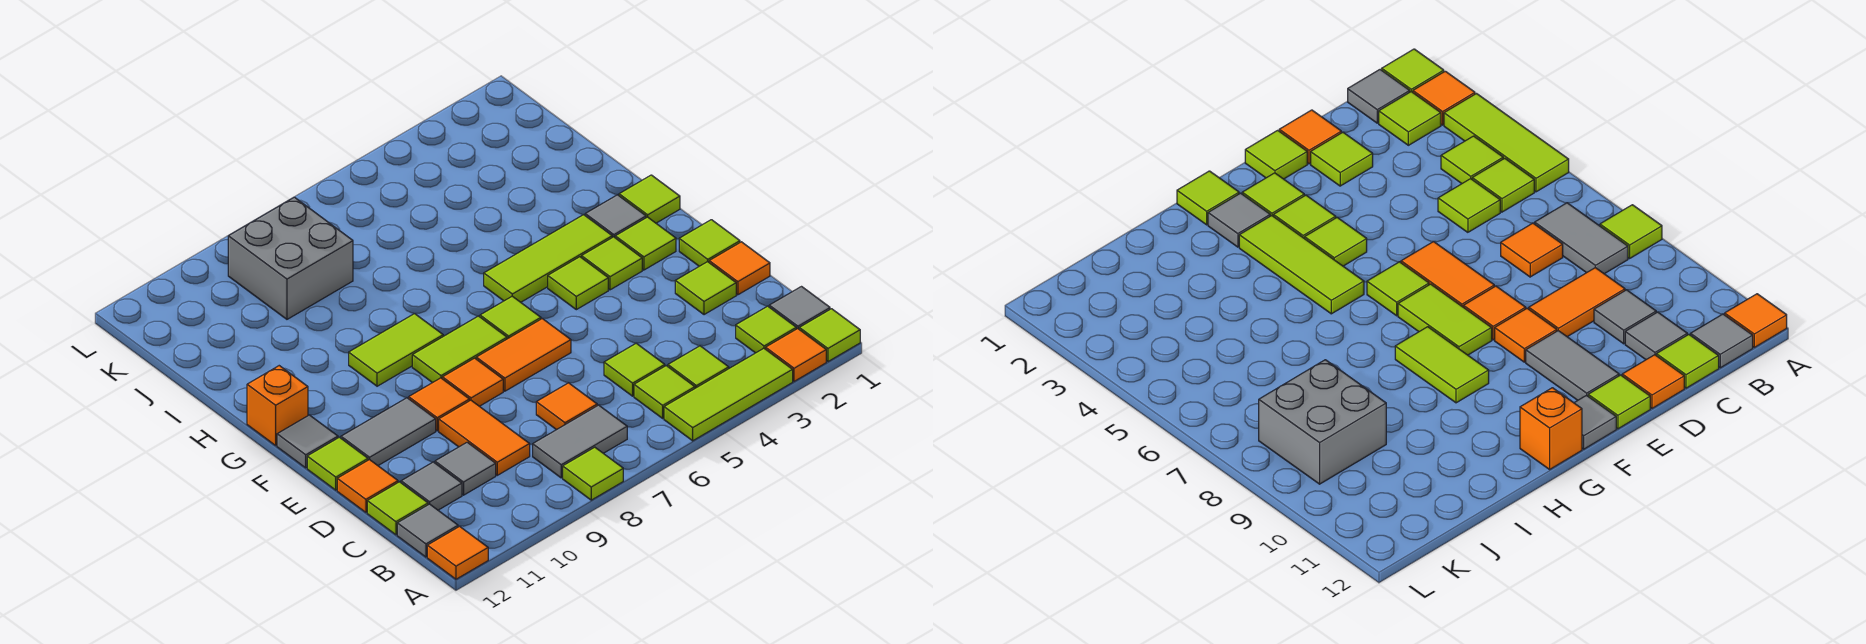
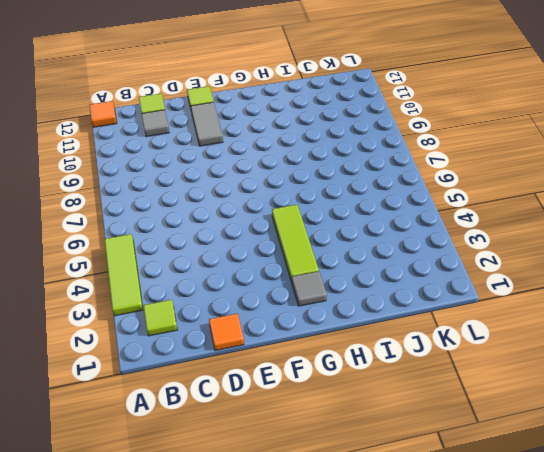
none -> lime 1x1 tile [799,309,860,362]
none -> orange 1x1 tile [766,329,826,381]
none -> lime 1x1 tile [563,447,623,500]
none -> grey 1x1 tile [769,287,830,329]

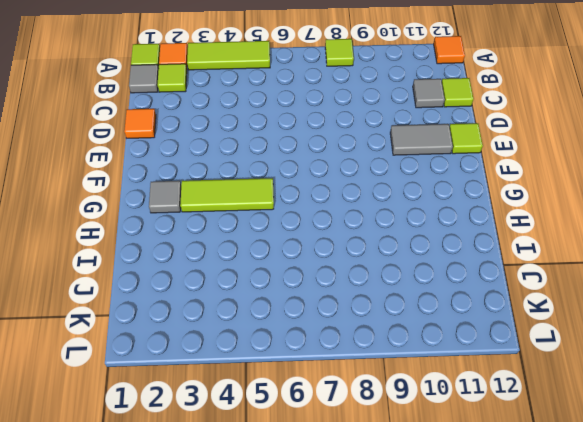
none -> lime 1x1 tile [668,346,729,388]
none -> lime 1x1 tile [634,366,695,418]
none -> grey 1x2 tile [533,405,627,478]
none -> grey 1x1 tile [397,504,458,557]

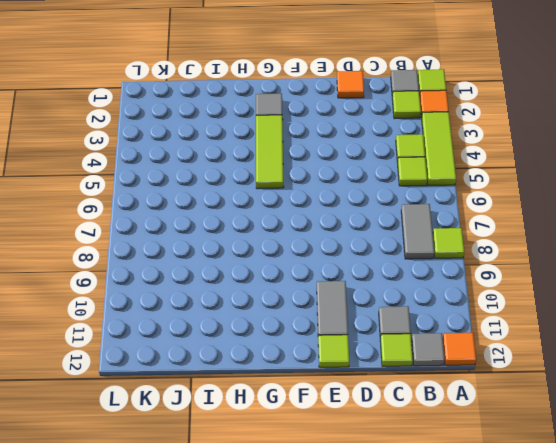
none -> lime 1x1 tile [604,343,665,396]
none -> orange 1x1 tile [536,383,597,430]
none -> orange 1x2 tile [439,400,530,475]
none -> grey 1x1 tile [435,442,496,495]

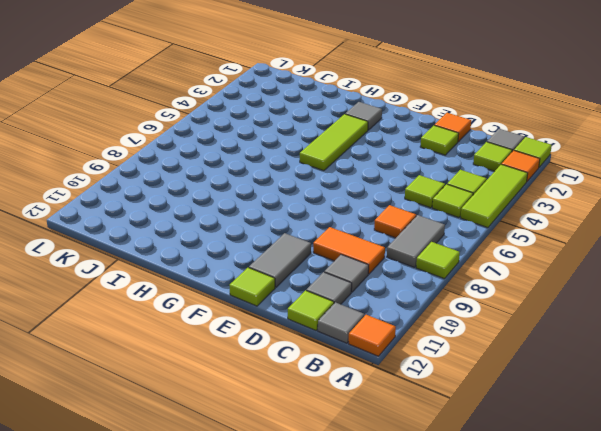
none -> orange 1x1 tile [337,460,398,512]
none -> lime 1x1 tile [679,220,740,266]
none -> orange 1x2 tile [476,319,571,391]
none -> orange 1x1 tile [442,358,503,406]

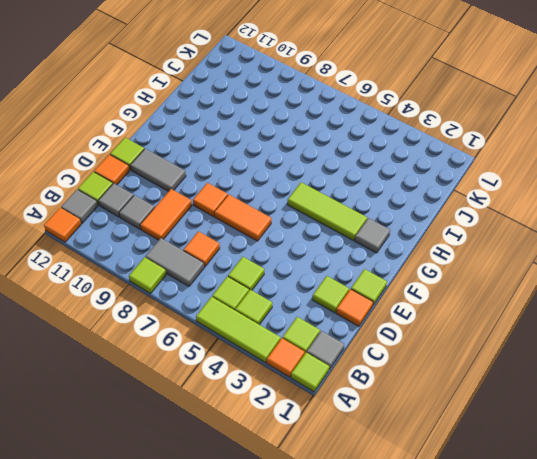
none -> orange 1x1 tile [409,378,469,431]
none -> lime 1x1 tile [615,217,676,270]
none -> lime 1x1 tile [582,237,642,290]
none -> lime 1x1 tile [548,257,608,310]

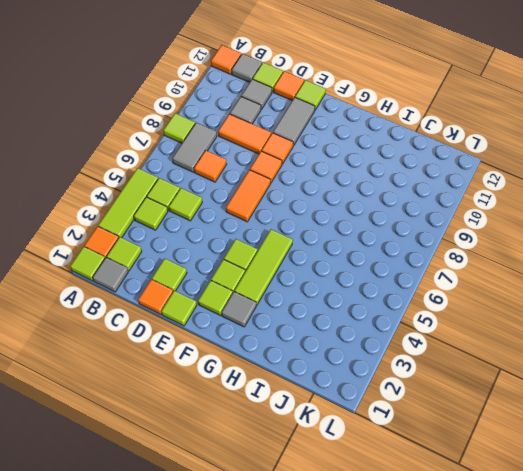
none -> lime 1x1 tile [480,296,541,339]
none -> lime 1x2 tile [412,316,507,383]
none -> grey 1x1 tile [277,415,338,468]
none -> lime 1x1 tile [619,175,680,223]

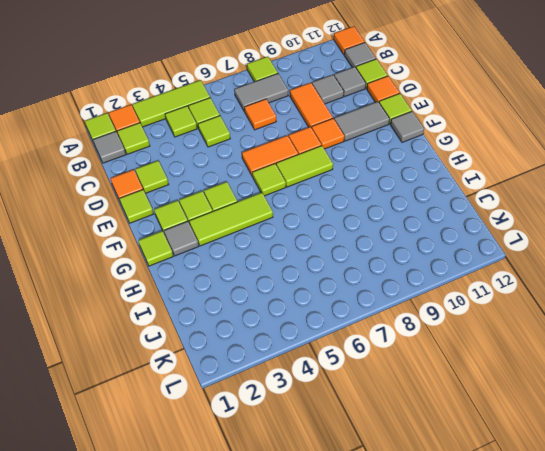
none -> lime 1x2 tile [349,314,443,386]
none -> orange 1x1 brick [247,366,308,445]
none -> grey 2x2 brick [228,197,353,319]

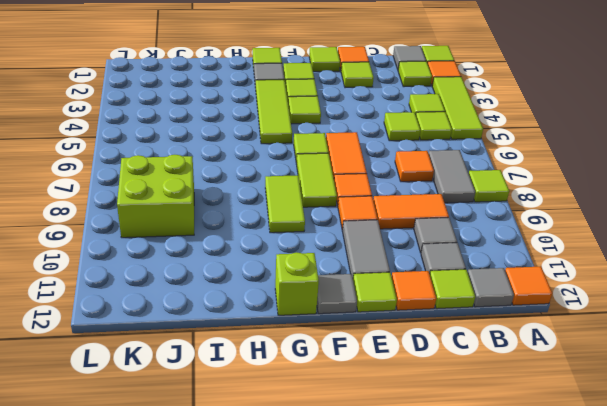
lime 1x1 brick [275,252,319,315] -> orange 1x1 brick [247,366,308,445]
lime 2x2 brick [117,155,194,238] -> grey 2x2 brick [228,197,353,319]

